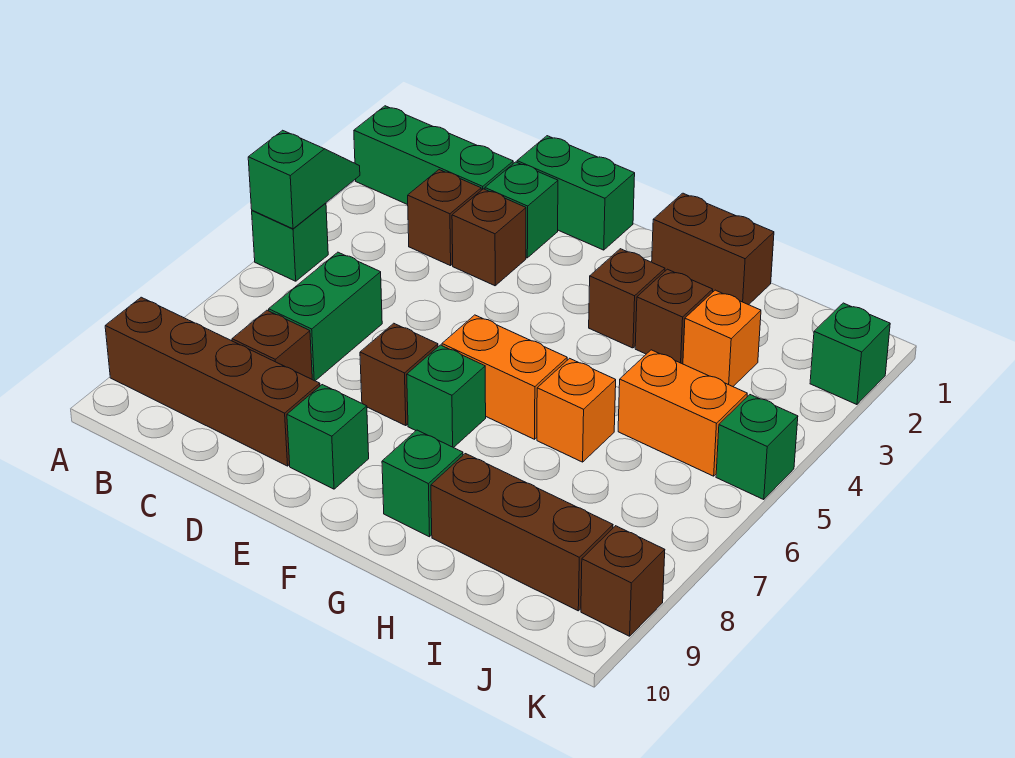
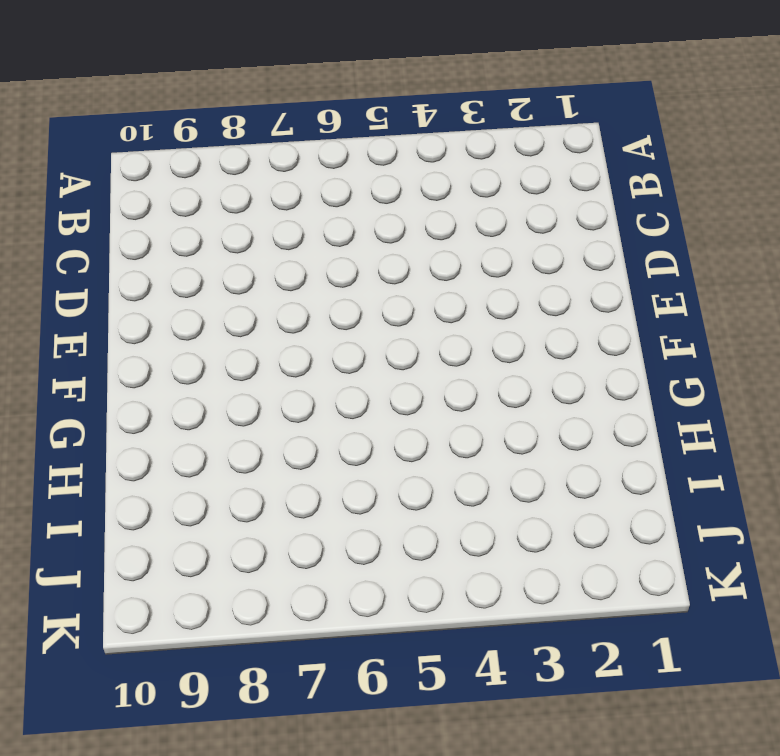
none -> green 1x3 brick [354,106,513,205]
none -> green 1x1 brick [252,203,328,281]
none -> brown 1x4 brick [105,297,320,466]

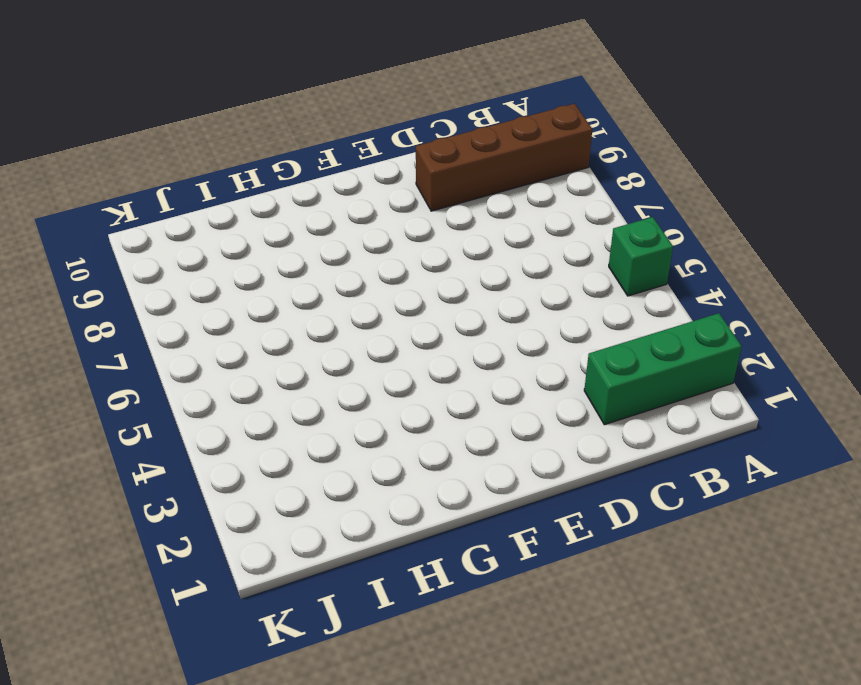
none -> brown 1x1 brick [408,170,481,266]
none -> green 1x2 brick [269,252,382,381]
none -> brown 1x1 brick [232,310,312,379]

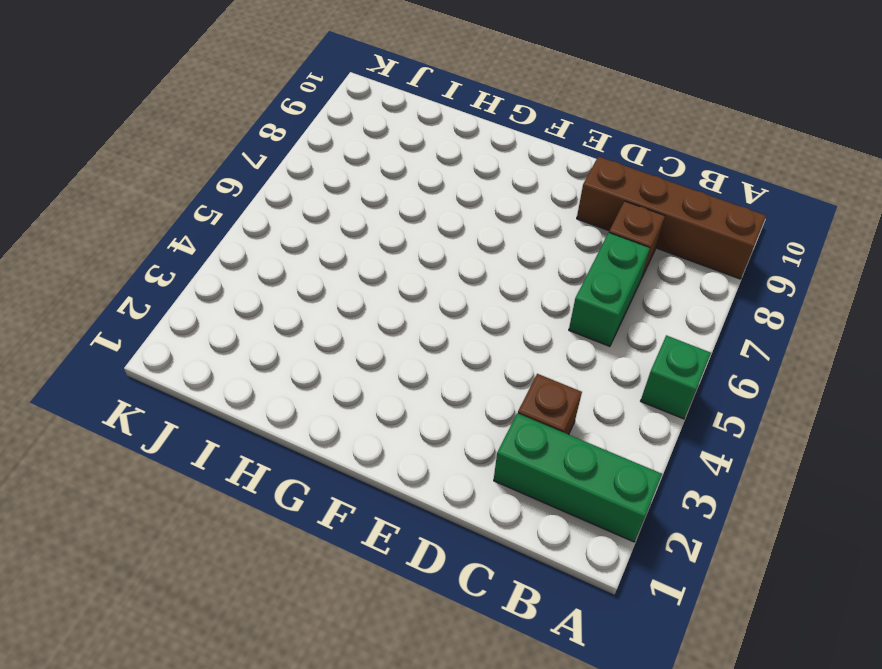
none -> green 1x2 brick [517,136,635,250]
none -> green 1x1 brick [485,162,558,258]
none -> brown 1x1 brick [452,189,526,286]

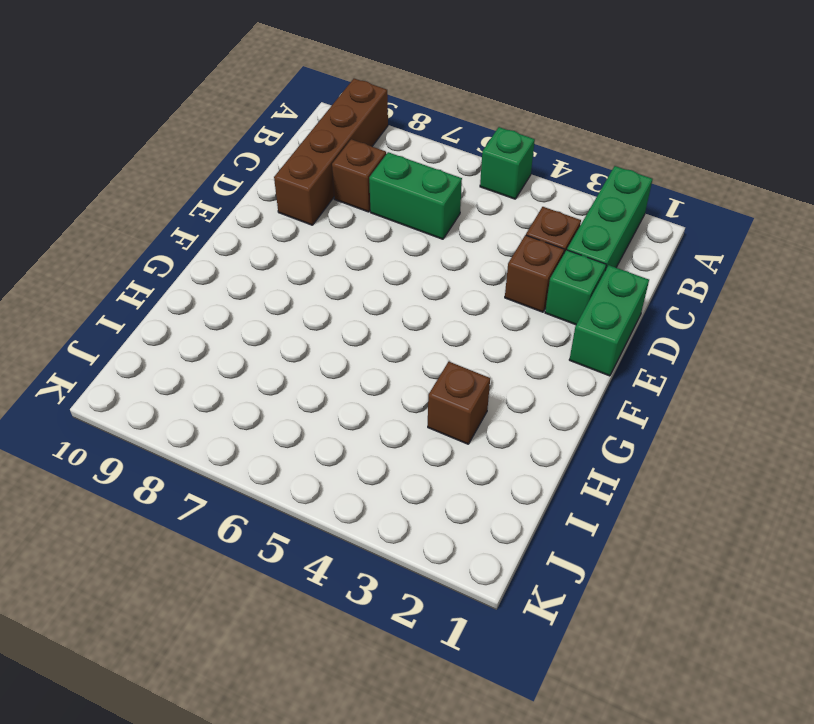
none -> brown 1x1 brick [360,323,438,426]
none -> green 1x1 brick [287,385,369,489]
none -> orange 1x2 brick [442,315,567,439]

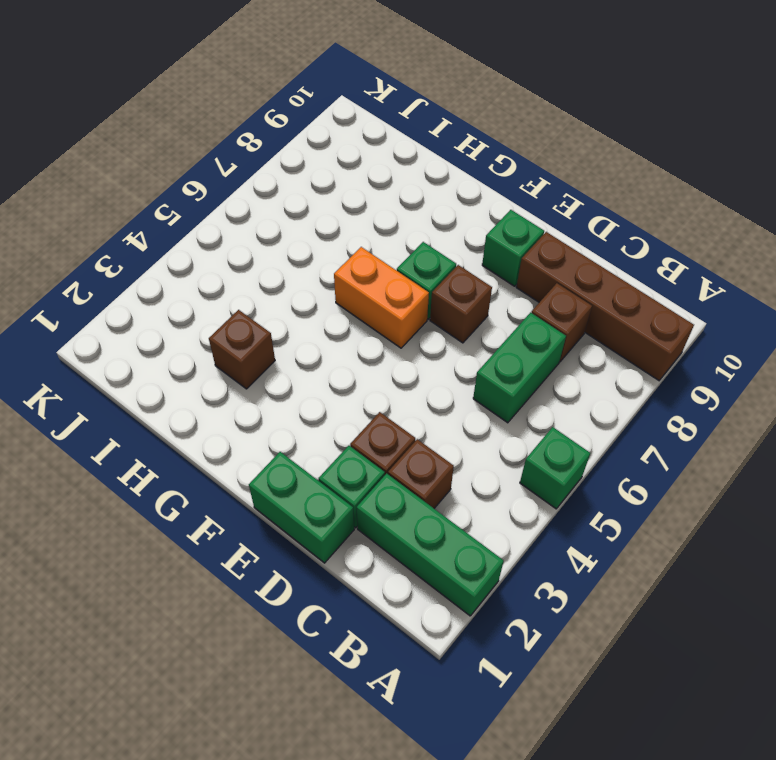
none -> brown 1x2 brick [652,193,774,305]
none -> brown 1x1 brick [589,249,665,348]
none -> green 1x1 brick [382,430,463,537]

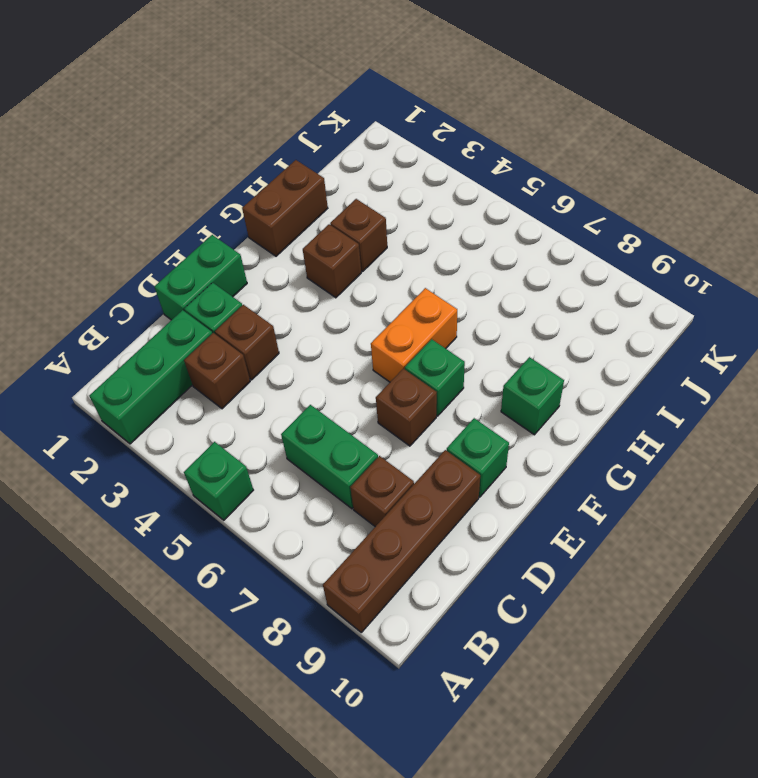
none -> orange 1x1 brick [537,358,616,462]
none -> brown 1x3 brick [431,454,613,611]
none -> orange 1x1 brick [683,290,761,386]

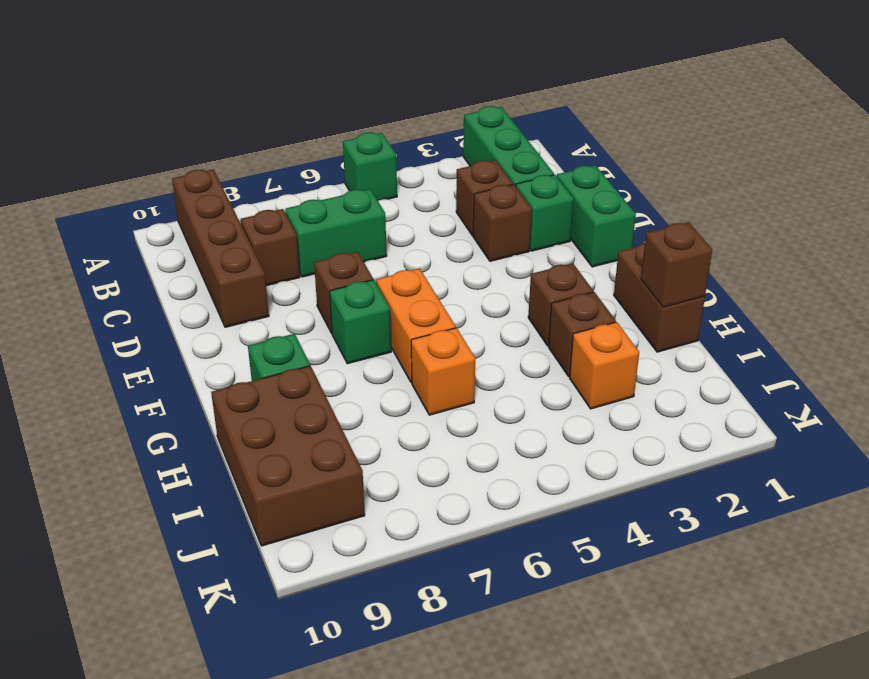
brown 1x1 brick [641,222,712,307] -> brown 1x1 brick moved to [581,526,665,636]
brown 2x3 brick [211,366,365,546] -> brown 1x3 brick [431,454,613,611]
none -> green 1x1 brick [287,385,369,489]
none -> orange 1x2 brick [618,350,747,476]
none -> green 1x1 brick [810,303,890,405]

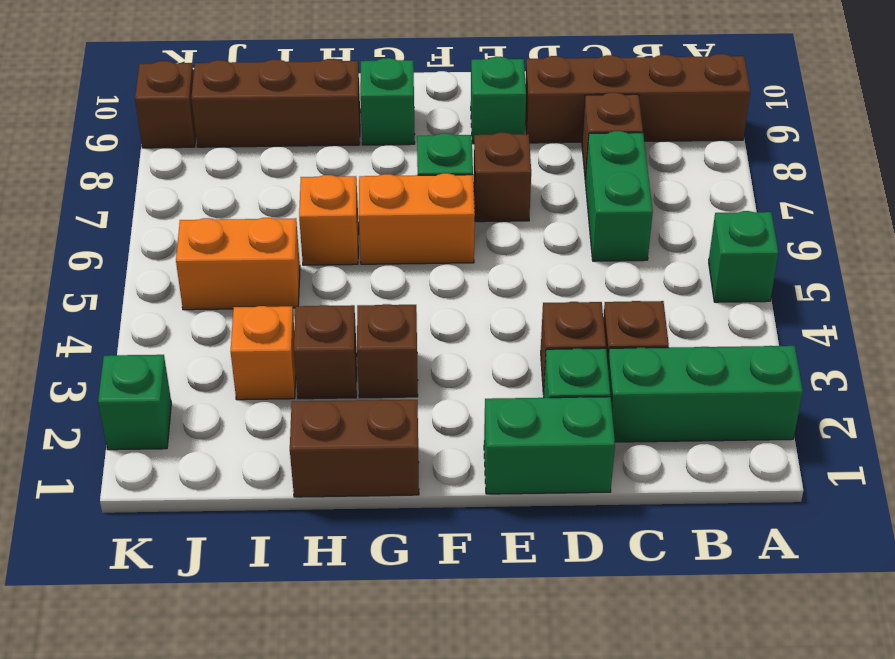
none -> green 1x1 brick [716,395,798,499]
none -> green 1x2 slope [248,130,360,229]

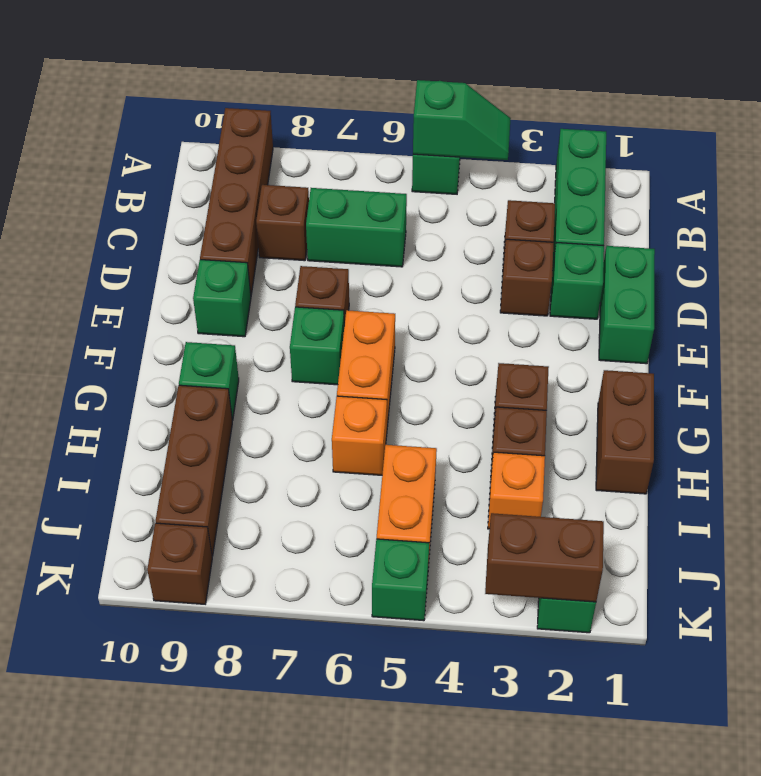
brown 1x2 brick [485,513,604,602] -> none

